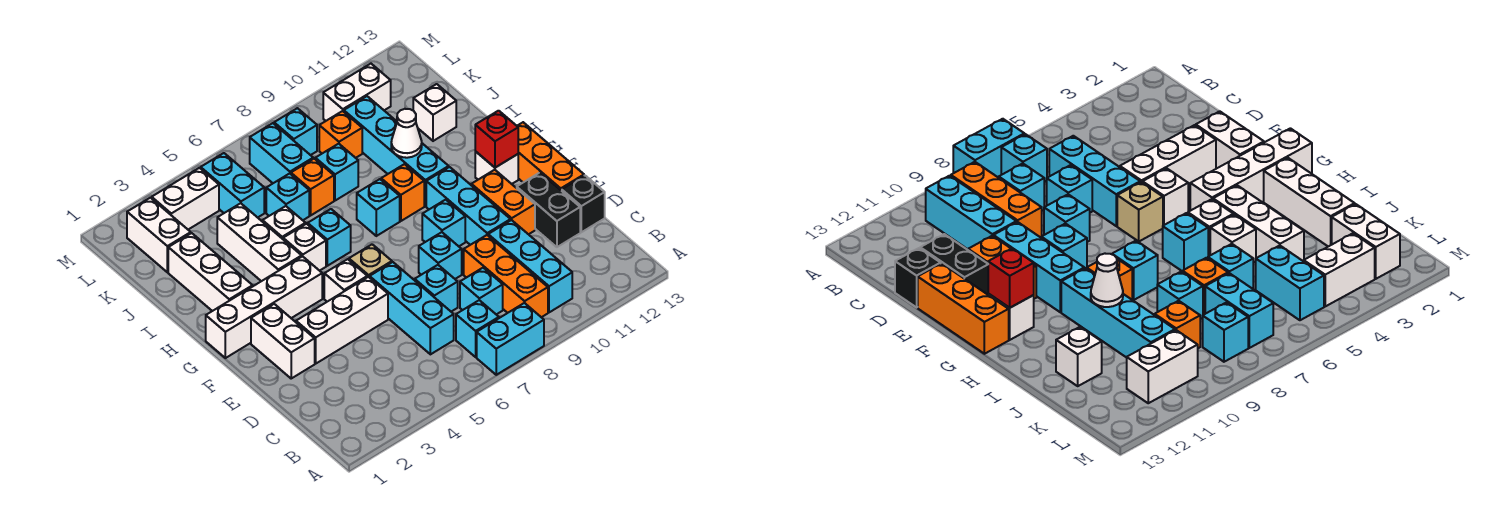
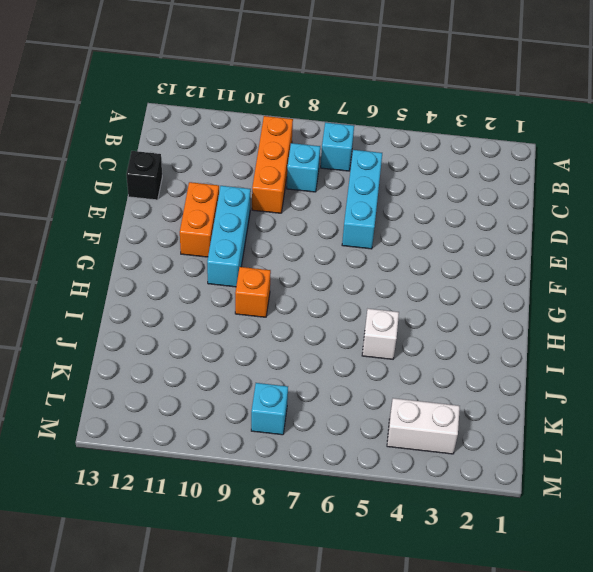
none -> cyan 1x2 brick [477,303,544,375]
none -> cyan 1x3 brick [488,220,572,312]
none -> cyan 1x1 brick [415,265,458,312]
none -> black 1x2 brick [517,173,580,247]

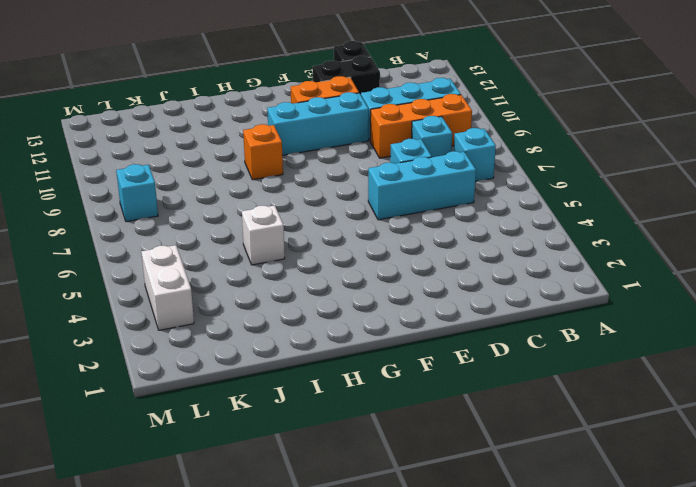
none -> cyan 1x2 brick [477,303,544,375]
none -> white 1x2 brick [251,304,315,378]
none -> white 1x3 brick [296,277,388,363]
none -> cyan 1x1 brick [419,232,462,279]

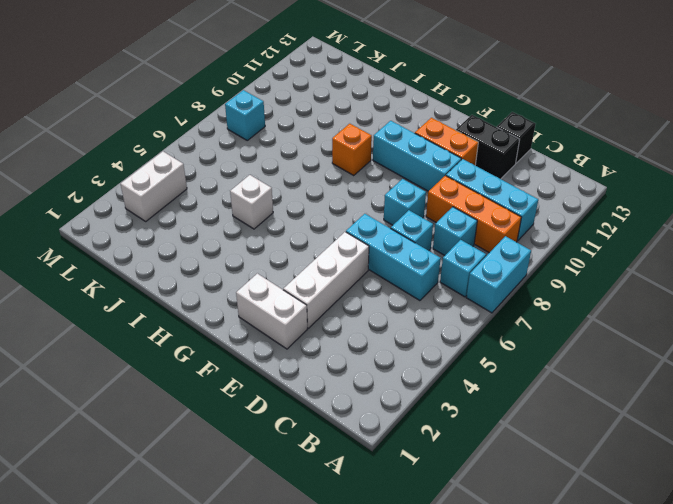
none -> orange 1x3 brick [517,122,584,191]
none -> white 1x1 brick [324,259,367,302]
none -> tan 1x1 brick [349,244,392,278]
none -> cyan 1x1 brick [422,200,465,246]

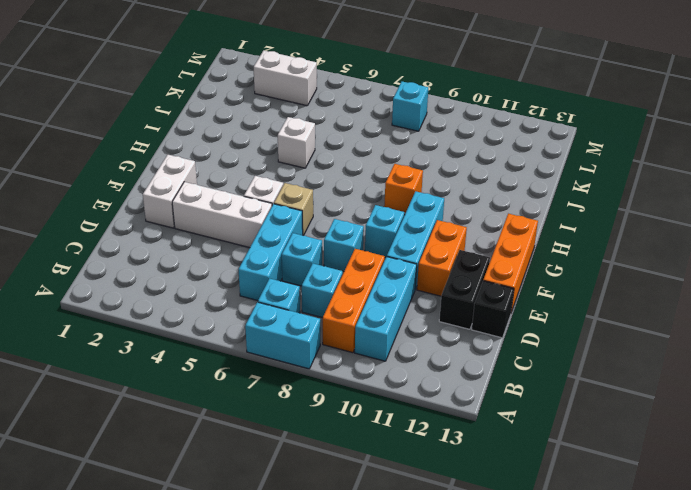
none -> white 1x4 brick [206,256,322,358]
none -> white 1x1 brick [475,151,518,184]
none -> white 1x3 brick [168,233,253,311]
none -> white 1x3 brick [217,203,302,281]

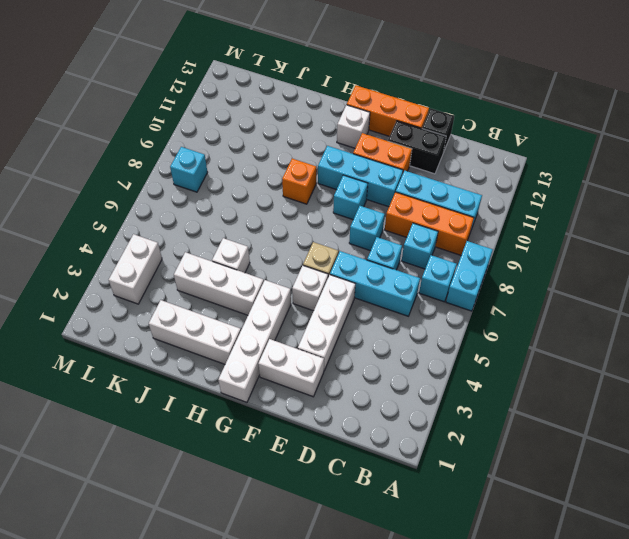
none -> white 1x1 brick [283,224,326,271]
none -> cyan 1x1 brick [308,209,351,266]
none -> cyan 1x1 brick [357,179,400,236]
none -> cyan 1x4 brick [344,96,449,206]

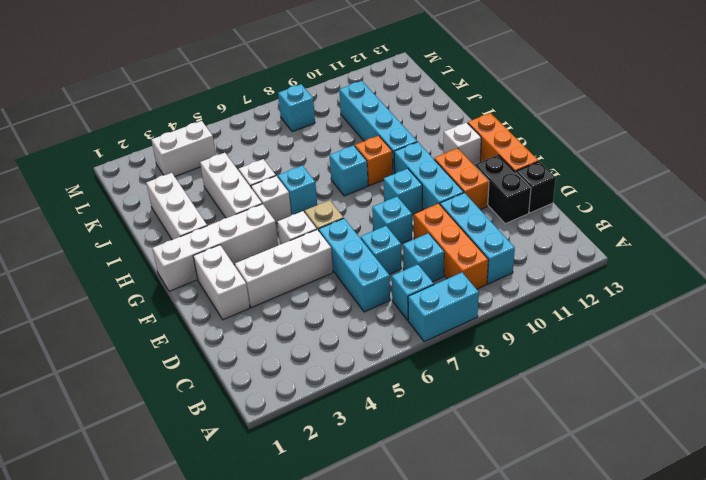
none -> cyan 1x1 brick [266,173,309,220]
none -> orange 1x1 brick [291,159,334,215]
none -> cyan 1x1 brick [315,144,358,201]
none -> white 1x1 brick [413,84,456,141]

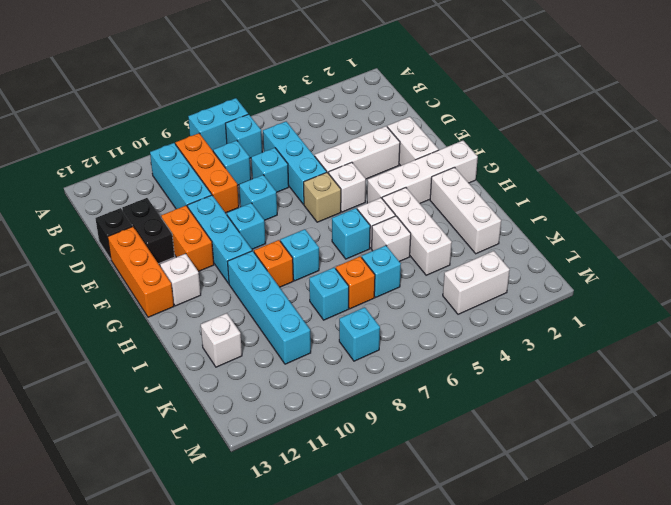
none -> white 1x2 brick [127,198,191,272]
none -> cyan 1x2 brick [201,153,264,218]
none -> cyan 1x2 brick [250,123,313,183]
none -> orange 1x1 brick [319,111,362,158]

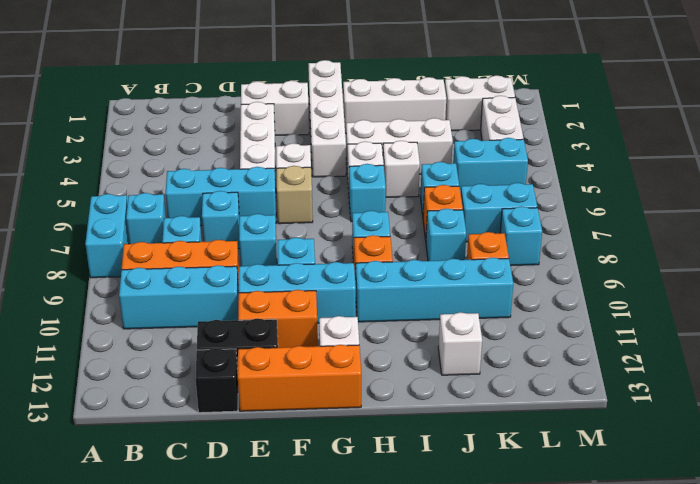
none -> white 1x2 brick [323,64,391,121]
none -> red 1x1 brick [475,111,518,168]
none -> white 1x1 cone [391,109,422,158]

